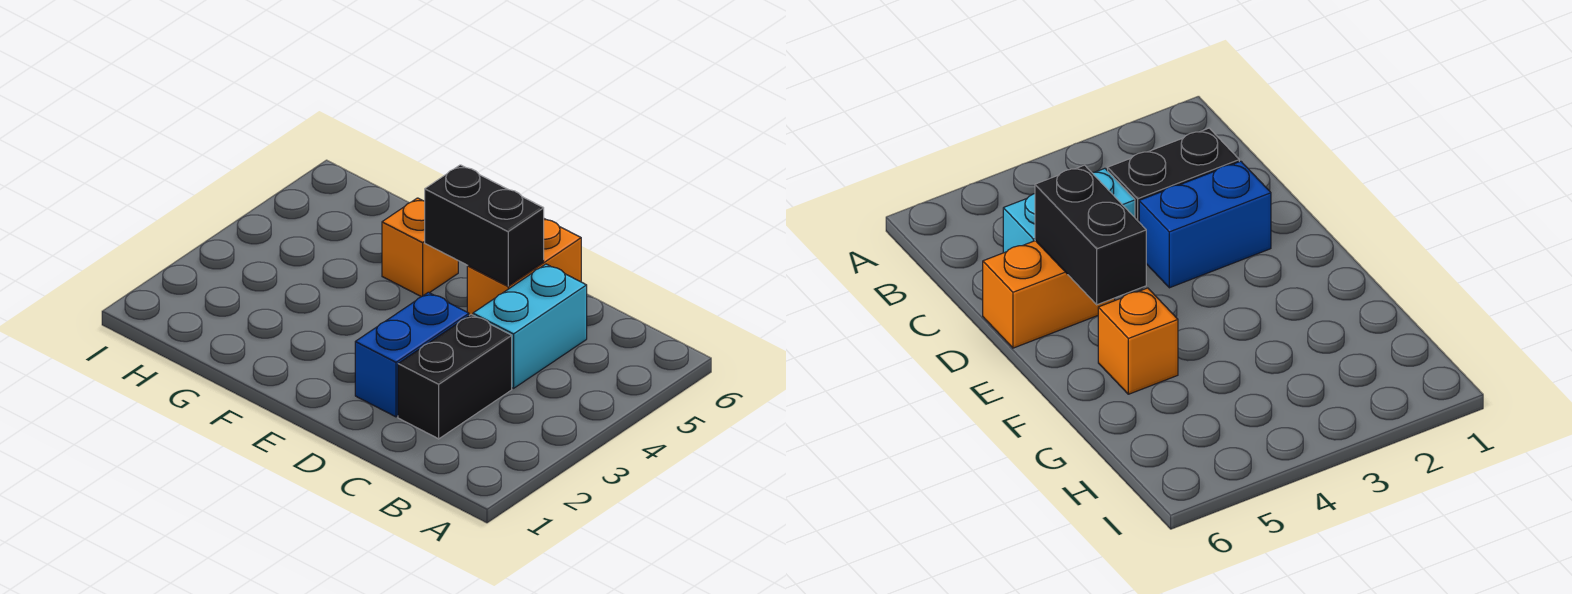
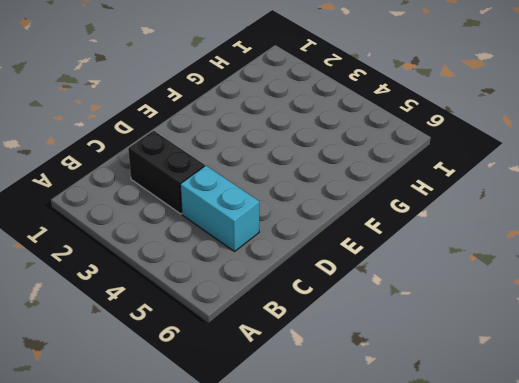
none -> blue 1x2 brick [355,292,469,417]
none -> orange 1x2 brick [467,219,581,315]

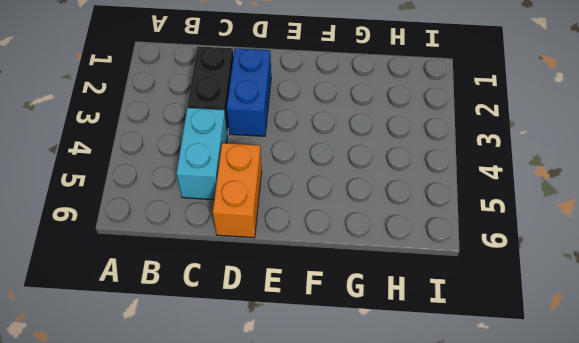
none -> orange 1x1 brick [382,198,458,297]
none -> black 1x2 brick [425,165,544,286]

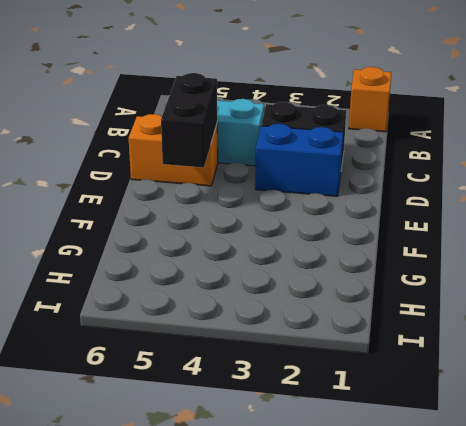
orange 1x1 brick [349,67,392,132] -> orange 1x1 brick moved to [382,198,458,297]

